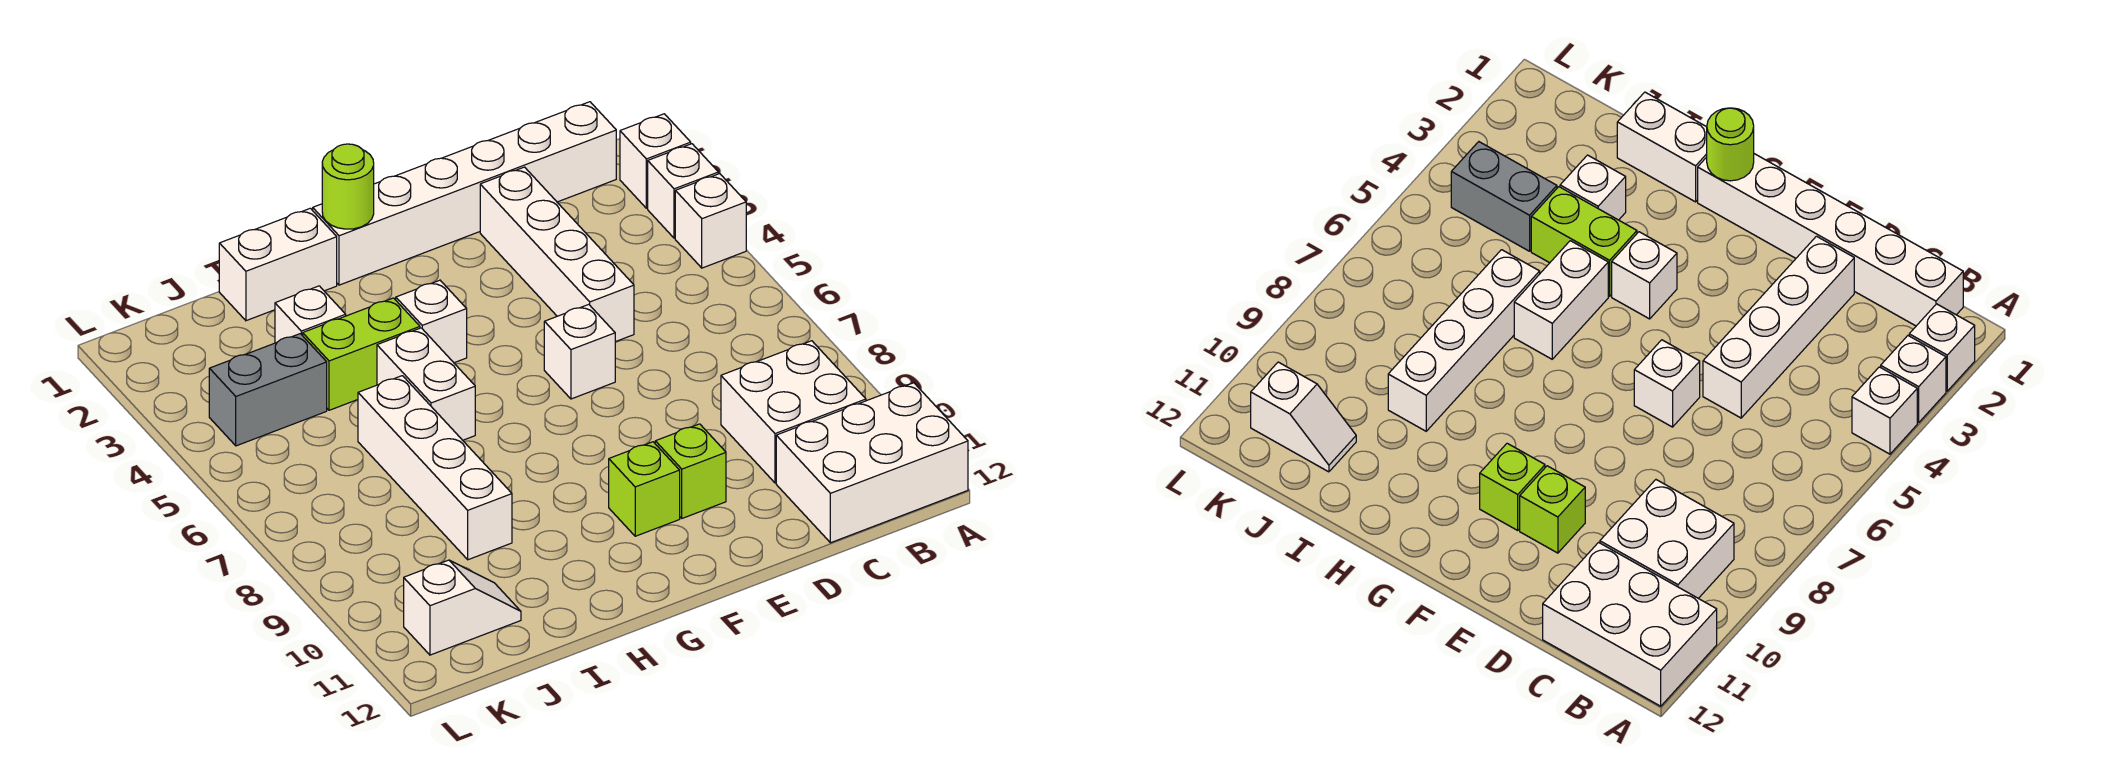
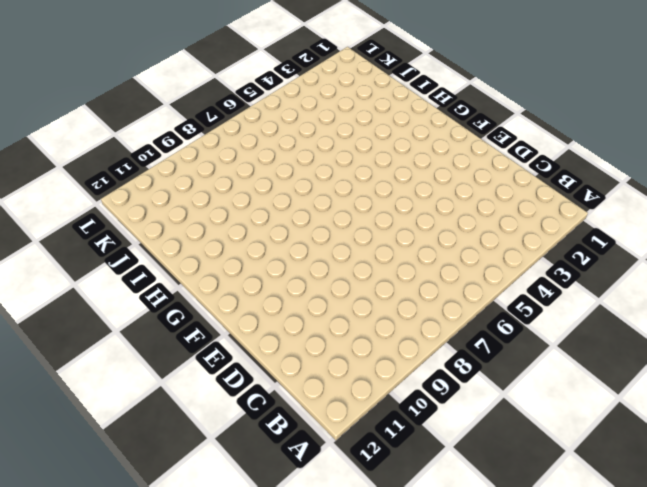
none -> white 1x1 brick [620,114,691,208]
none -> white 1x1 brick [648,144,718,238]
none -> white 1x1 brick [675,174,746,268]

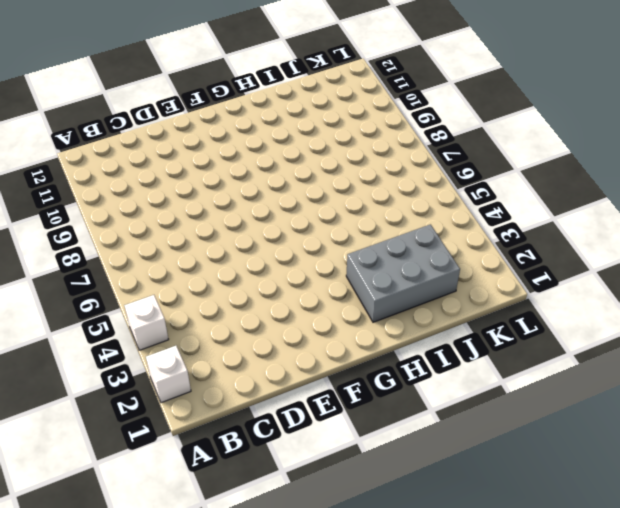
grey 2x3 brick [346,225,460,322] -> white 1x1 brick [275,286,346,343]
none -> white 1x1 brick [648,144,718,238]
none -> white 2x3 brick [776,383,968,543]
none -> white 1x6 brick [313,102,616,285]

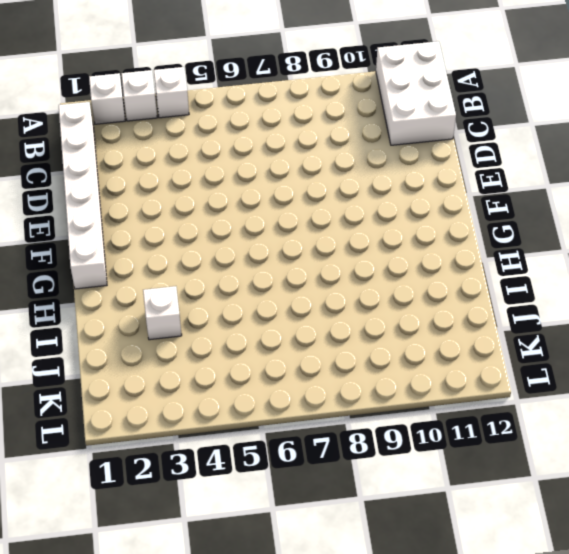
none -> white 2x2 brick [721,341,866,483]
none -> white 1x4 brick [480,167,634,342]
none -> white 1x1 brick [544,304,615,399]

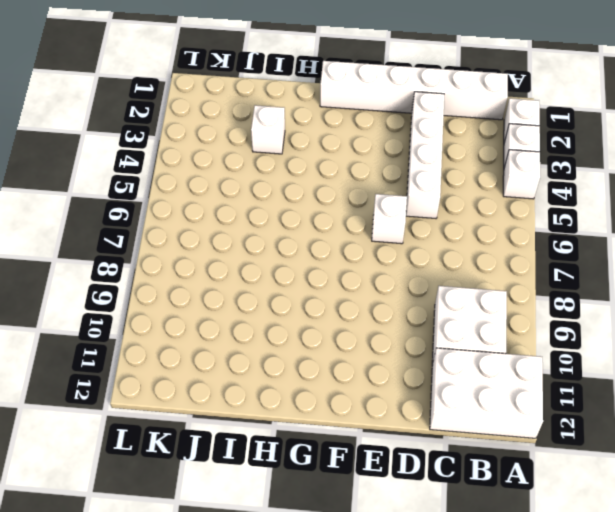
none -> lime 1x1 brick [655,424,726,518]
none -> lime 1x1 brick [609,442,680,536]
none -> white 1x1 brick [396,280,467,363]

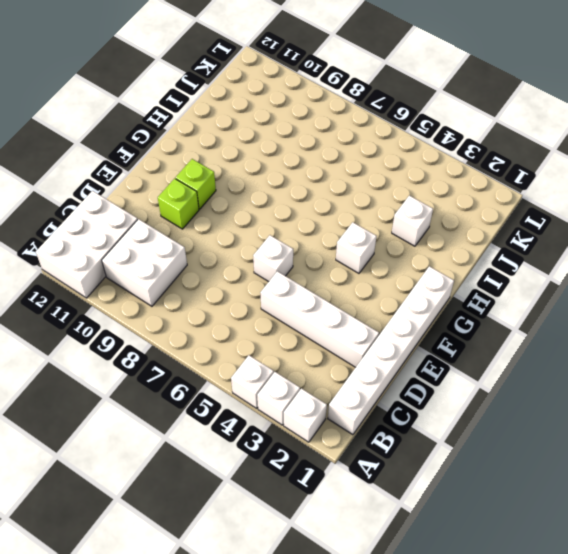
none -> white 1x2 brick [219,208,337,321]
none -> lime 1x2 brick [303,298,420,410]
none -> white 1x2 brick [377,328,475,440]

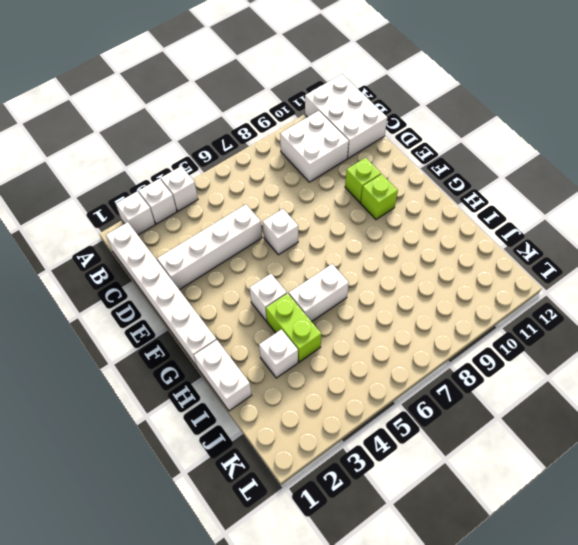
none -> white 1x4 brick [358,376,512,560]
none -> grey 1x2 brick [209,334,327,446]
none -> white 1x2 slope [404,560,521,655]

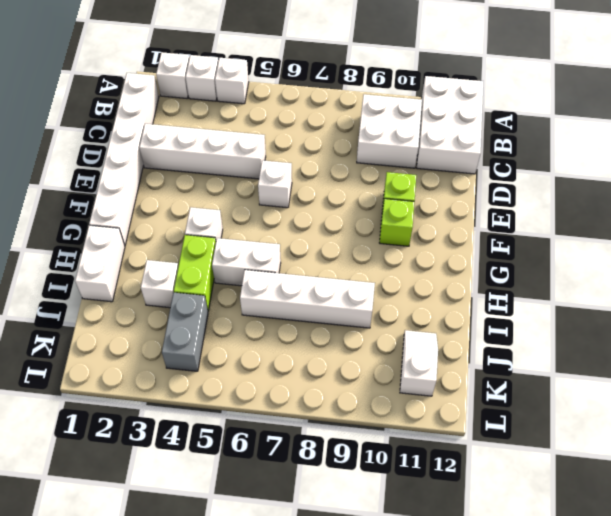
none -> lime 1x1 round brick [322,144,374,229]

